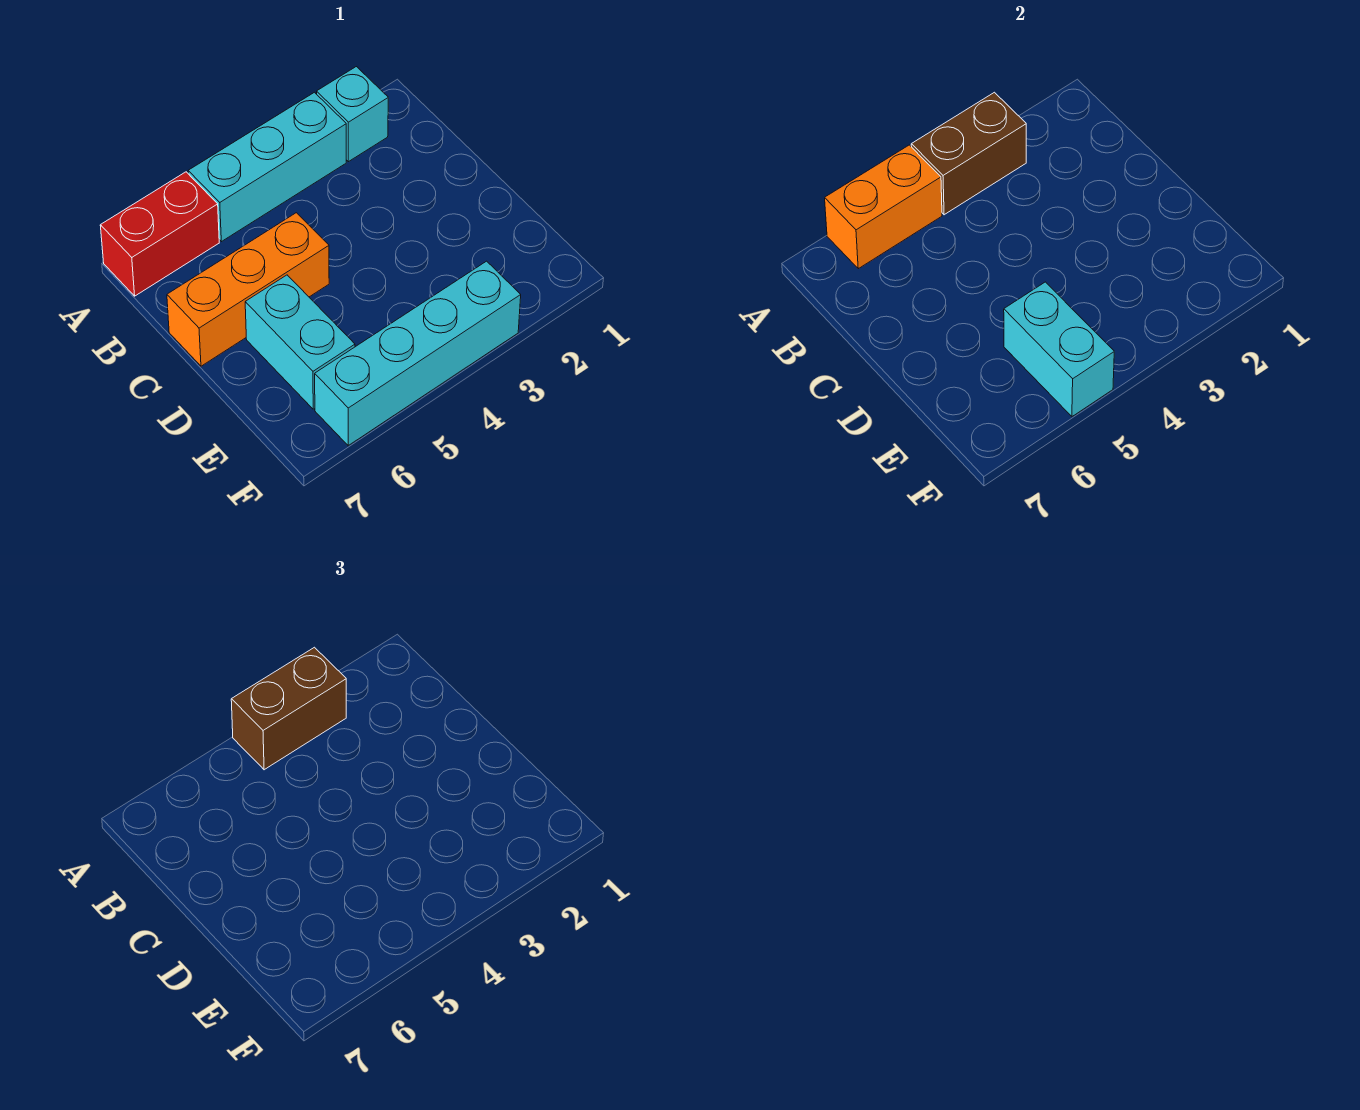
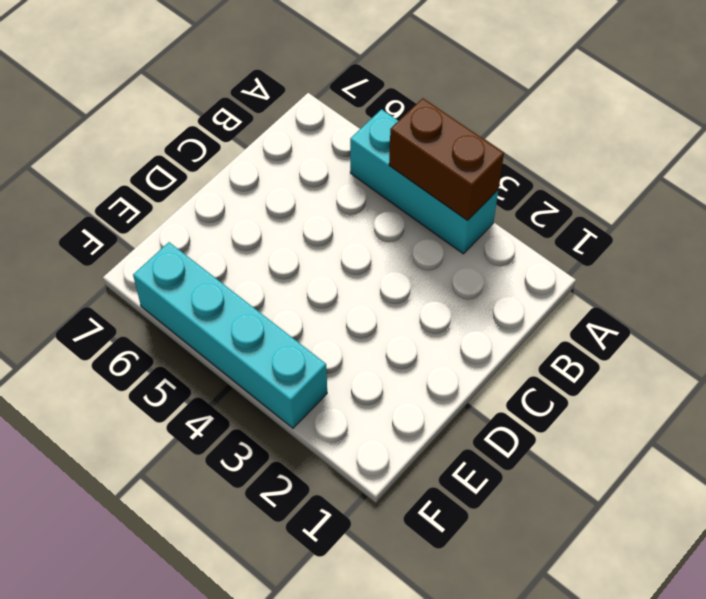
none -> cyan 1x1 brick [317,67,388,162]
none -> red 1x2 brick [100,172,219,296]

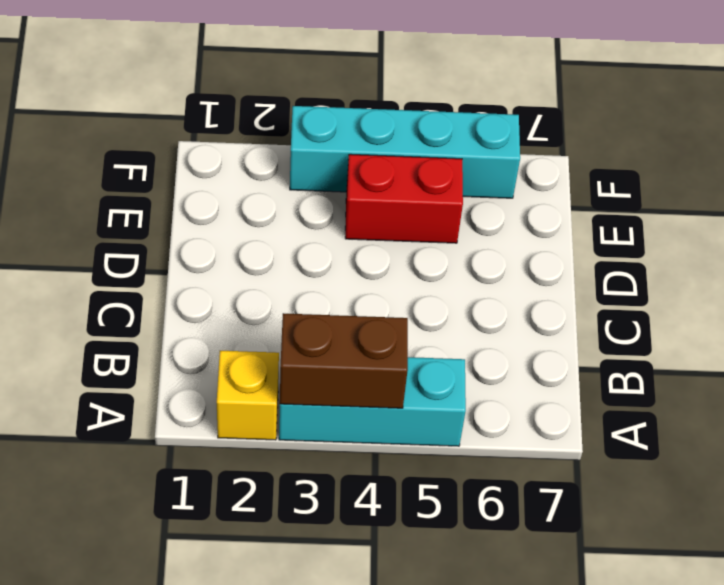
yellow 1x1 brick [217,351,279,440] -> cyan 1x1 brick [317,67,388,162]
red 1x2 brick [345,154,463,243] -> red 1x2 brick moved to [100,172,219,296]
none -> orange 1x3 brick [167,213,329,366]
none -> cyan 1x2 brick [245,275,355,409]

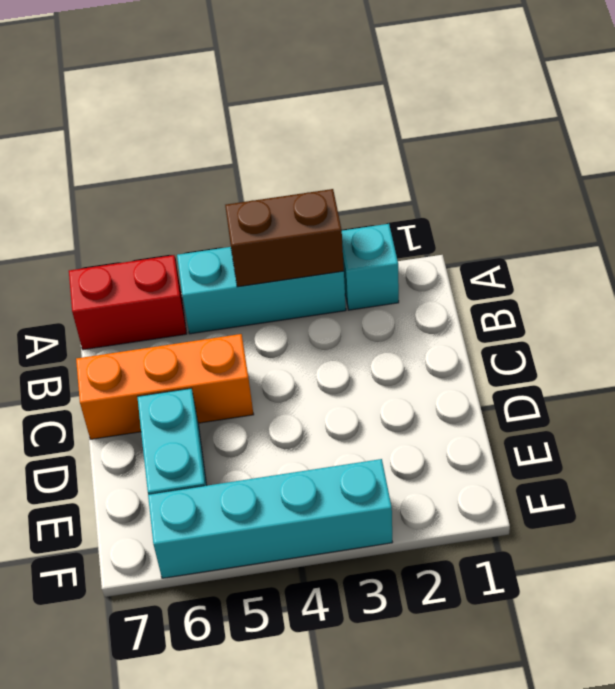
none -> orange 1x2 brick [825,145,942,269]
none -> cyan 1x2 brick [1004,282,1114,416]

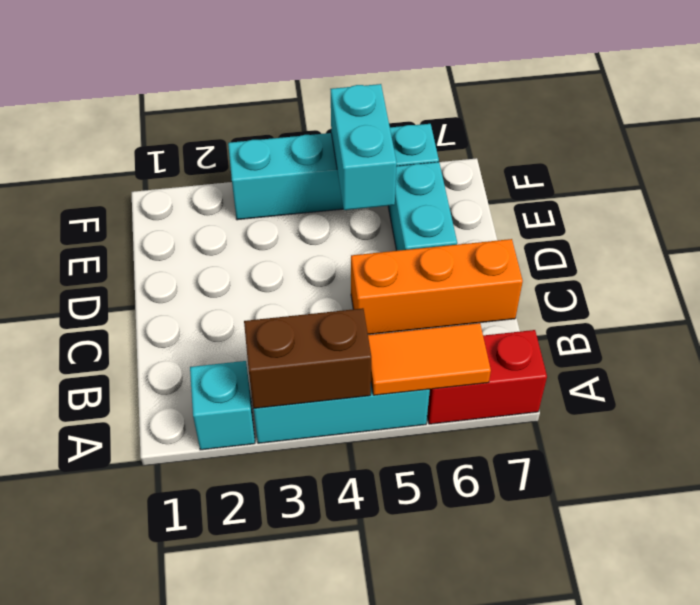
orange 1x2 tile [368,323,491,395] -> orange 1x2 brick [825,145,942,269]
none -> brown 1x2 brick [231,647,346,770]

